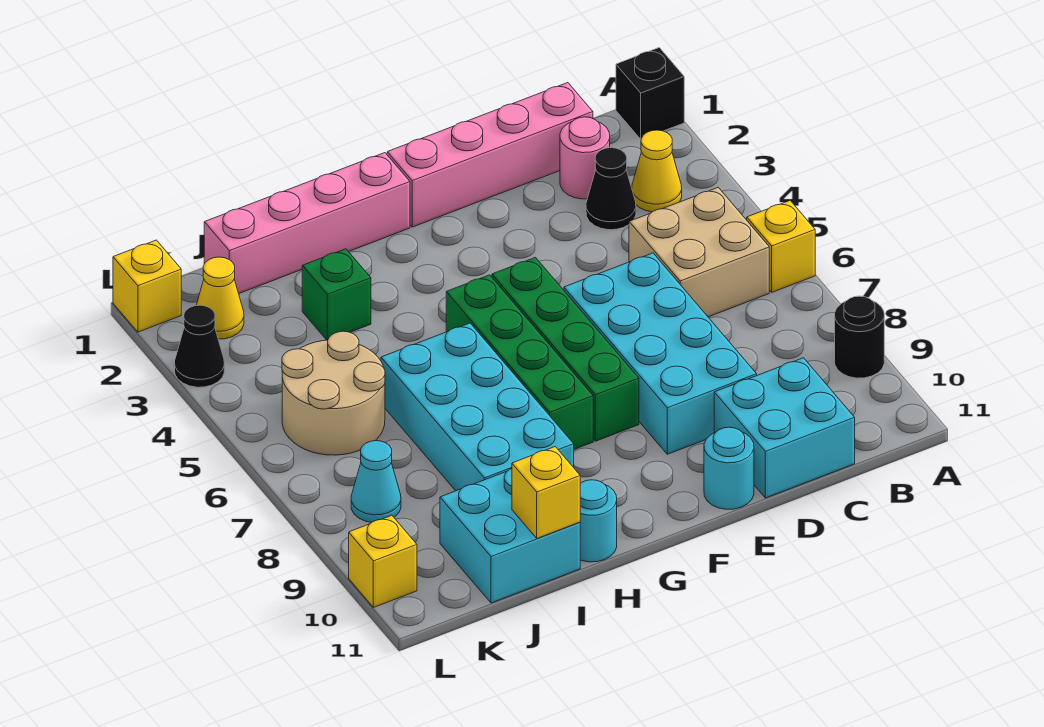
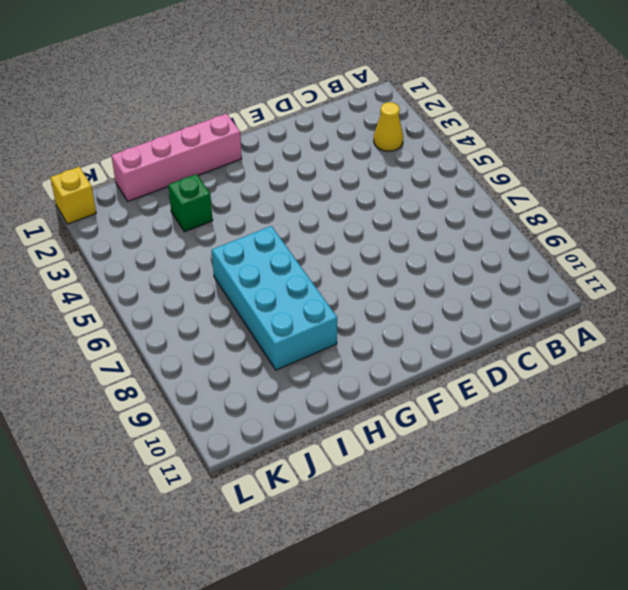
none -> black 1x1 brick [616,48,684,139]
none -> yellow 1x1 brick [747,201,815,292]
none -> black 1x1 round brick [835,296,884,378]

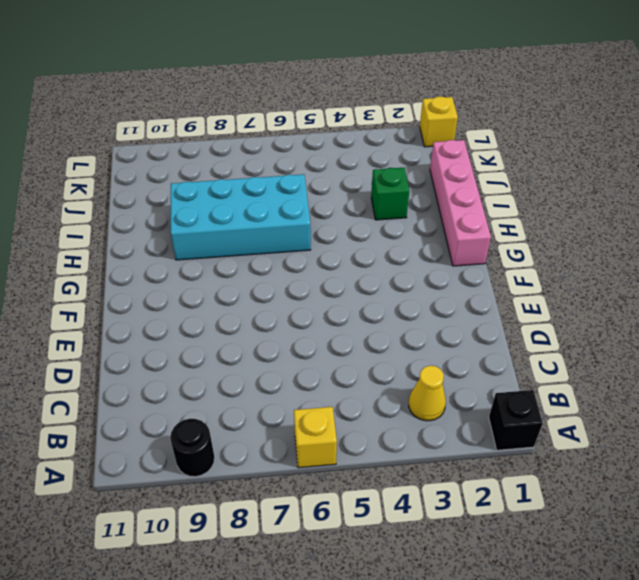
none -> tan 2x2 brick [629,187,769,317]
none -> pink 1x4 brick [387,83,593,227]
none -> pink 1x1 round brick [560,117,610,199]

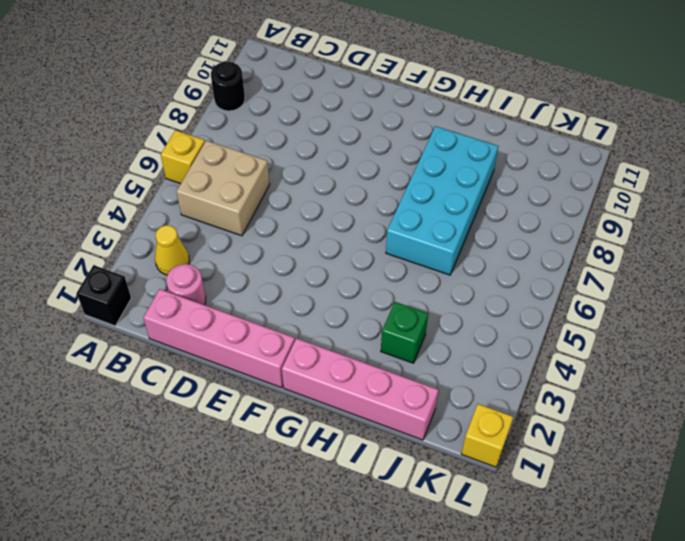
none -> black 1x1 cone [586,148,636,230]
none -> cyan 2x2 brick [714,358,855,498]
none -> cyan 2x4 brick [564,253,757,454]

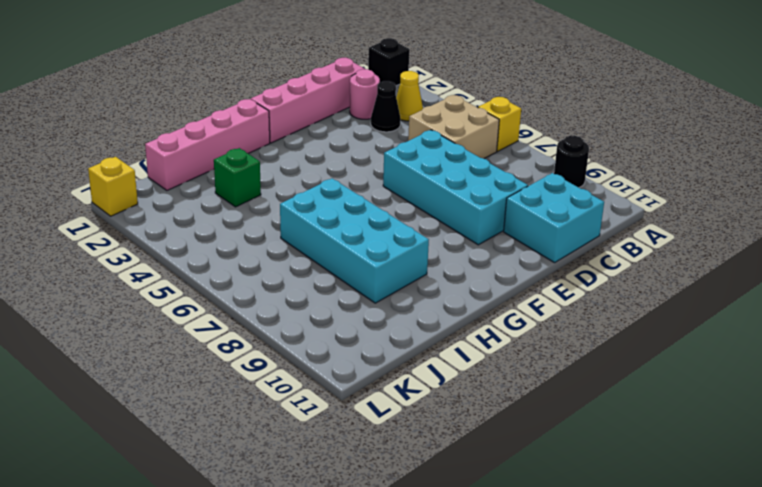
none -> cyan 1x1 round brick [704,427,754,509]
none -> green 1x4 brick [492,257,639,441]
none -> green 1x4 brick [446,275,593,449]

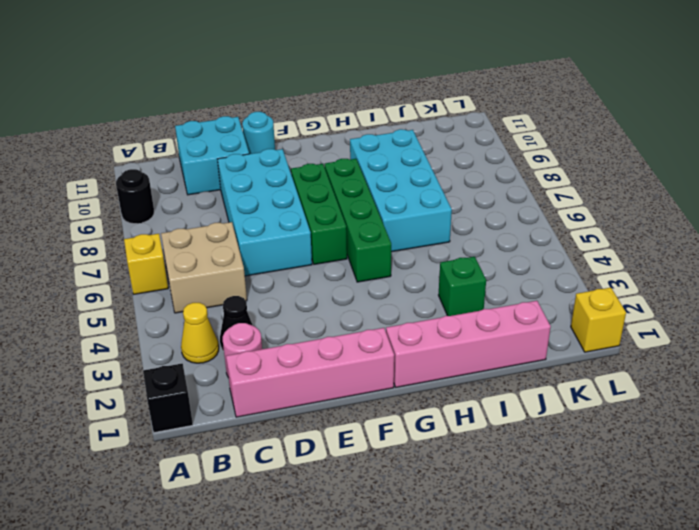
green 1x3 brick [291,164,347,264] -> green 1x4 brick [492,257,639,441]
none -> cyan 1x1 round brick [580,480,617,562]
none -> cyan 2x2 brick [440,469,580,603]
none -> tan 2x2 round brick [282,331,385,455]

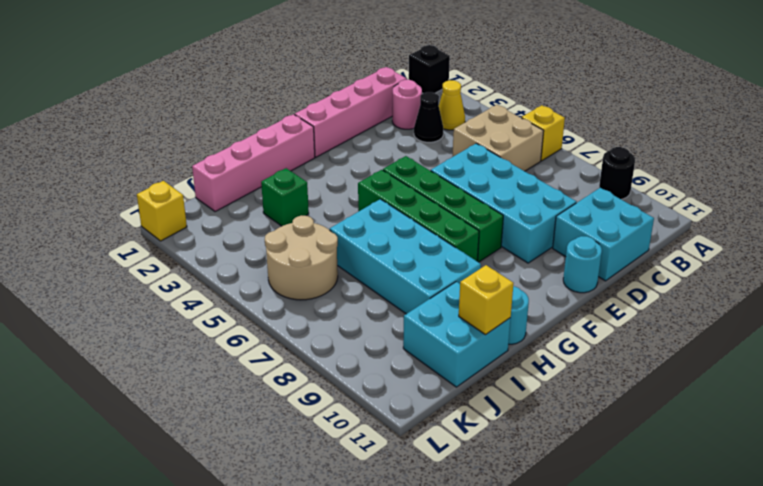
none -> yellow 1x1 cone [196,257,244,339]
none -> cyan 1x1 cone [351,441,401,522]
none -> black 1x1 cone [175,305,224,387]

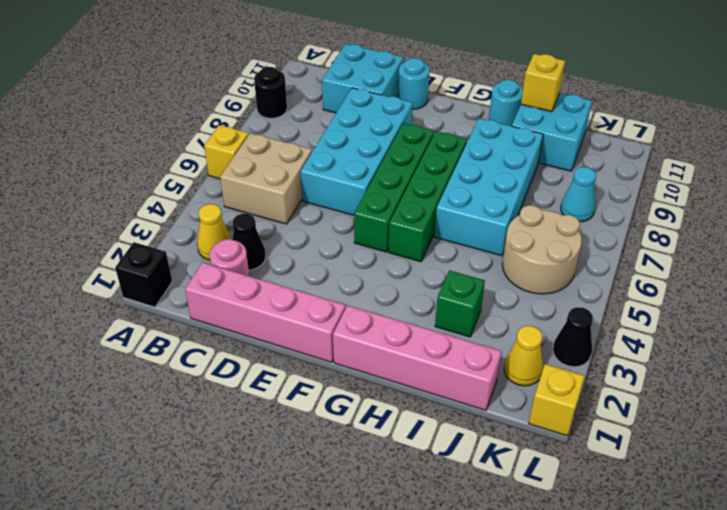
none -> yellow 1x1 brick [349,516,417,607]

